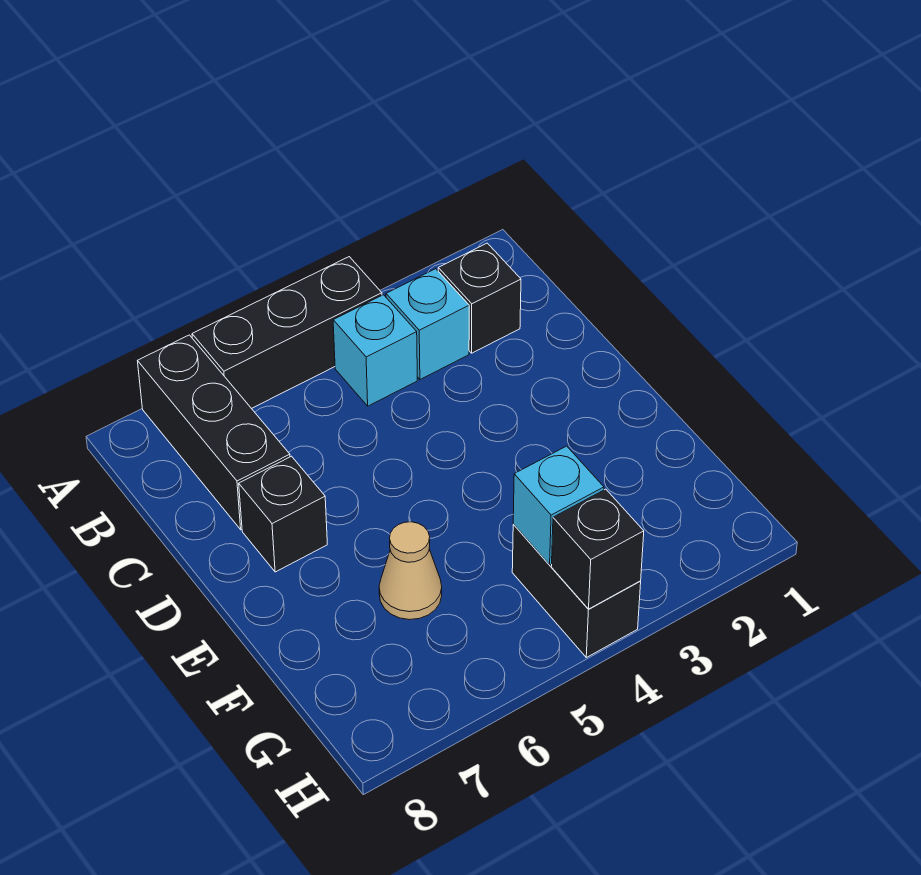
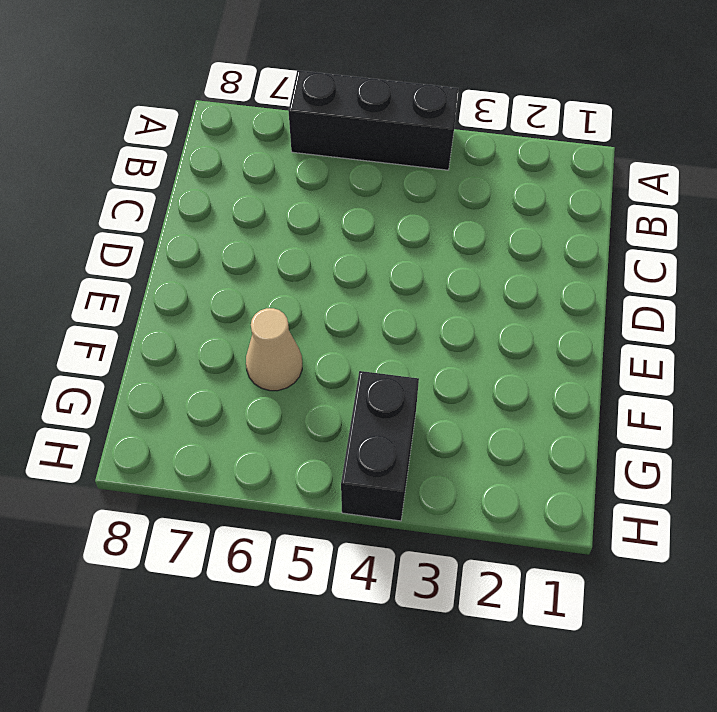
none -> black 1x3 brick [138,335,290,530]
none -> black 1x1 brick [438,243,521,353]

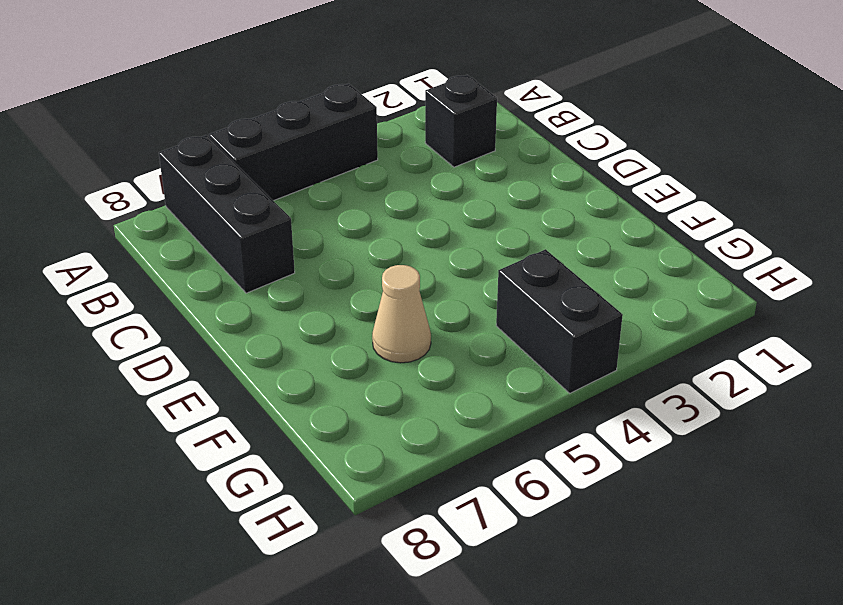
none -> cyan 1x1 brick [386,269,469,380]
none -> cyan 1x1 brick [333,295,417,406]

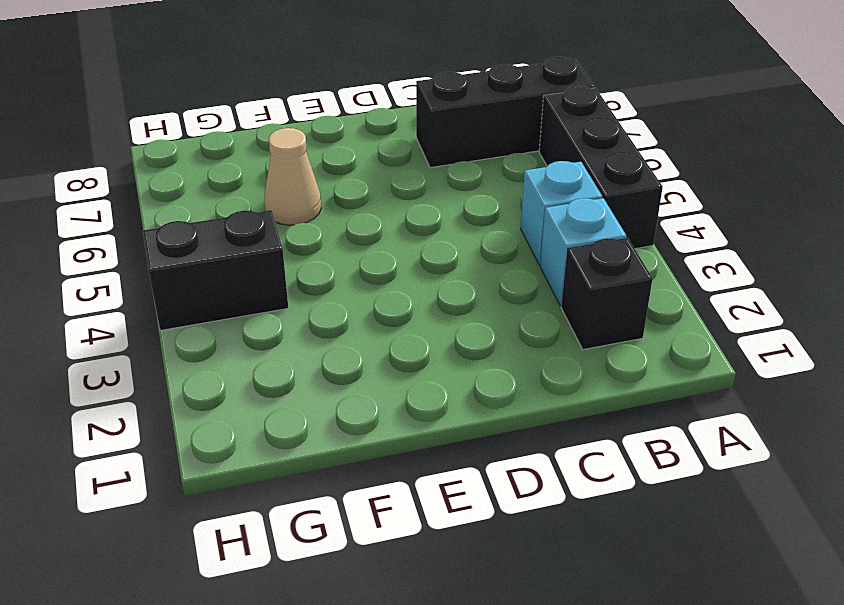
none -> black 1x1 brick [239,456,327,572]
none -> cyan 1x1 brick [513,446,604,565]

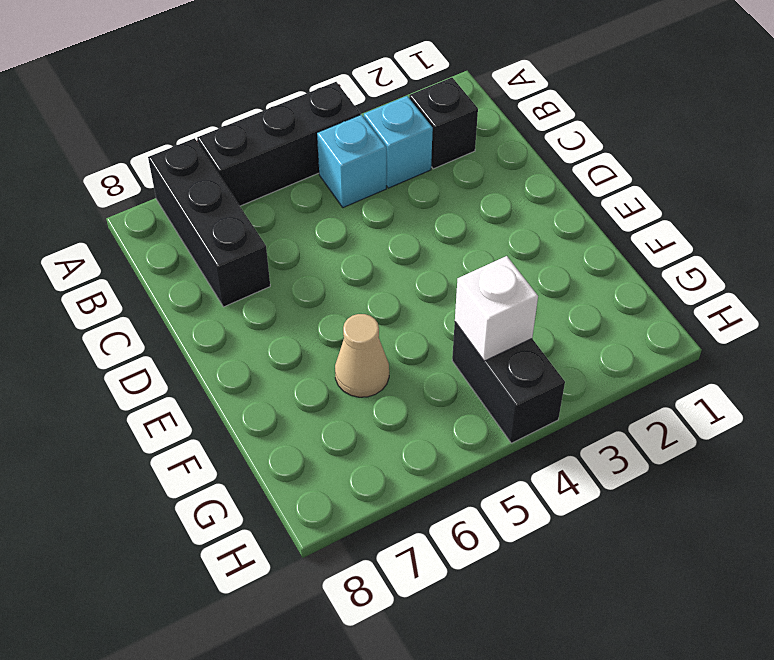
white 1x1 brick [455,256,538,361] -> cyan 1x1 brick [513,446,604,565]
none -> black 1x1 brick [239,456,327,572]
none -> black 1x1 brick [551,489,644,609]

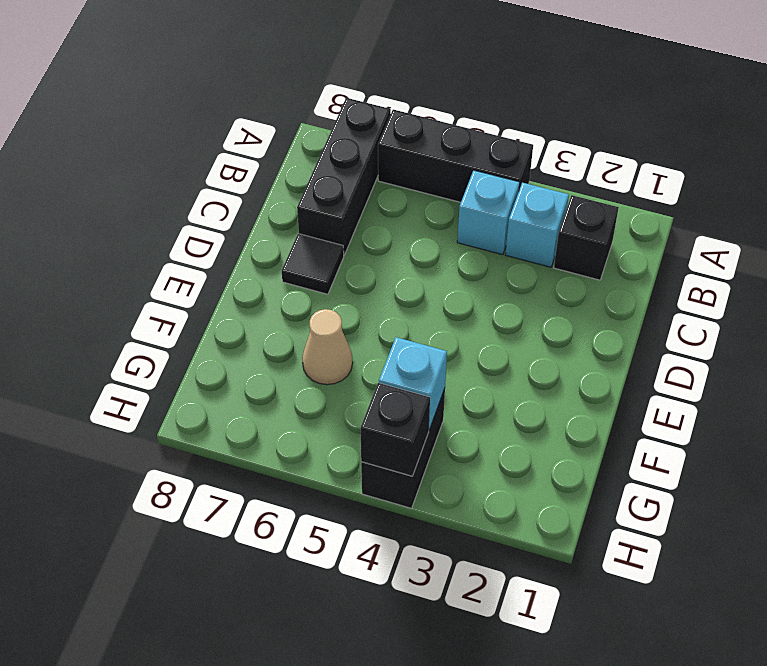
black 1x1 tile [282,234,344,294] -> black 1x1 brick [239,456,327,572]

